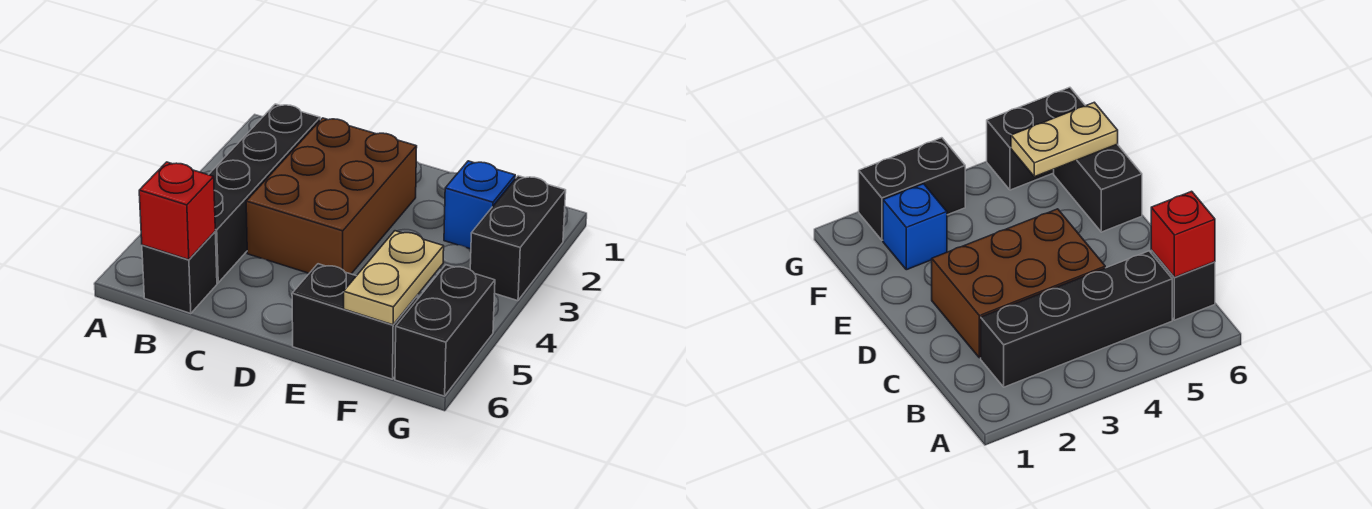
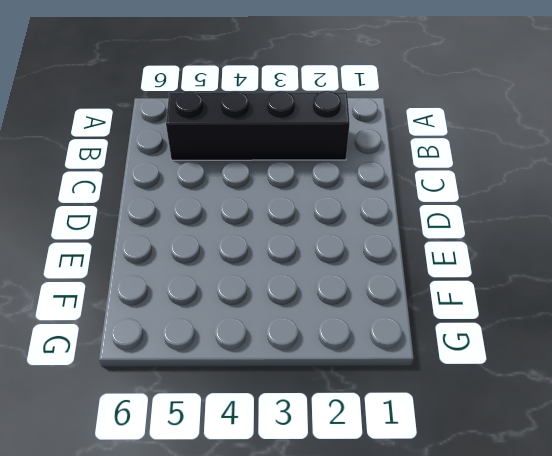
none -> black 1x1 brick [142,232,217,314]
none -> brown 2x3 brick [246,118,417,274]

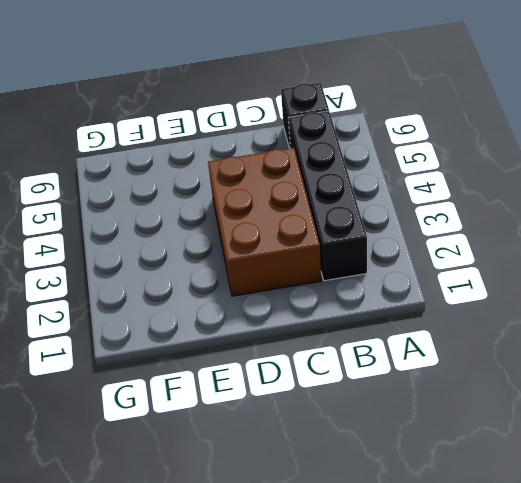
none -> black 1x2 brick [292,264,418,379]
none -> blue 1x1 brick [444,161,515,249]

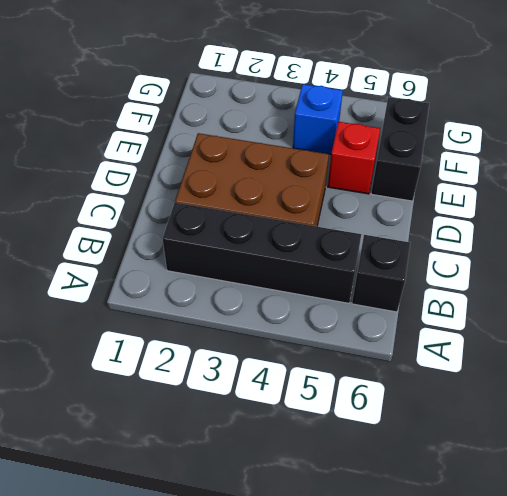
red 1x1 brick [328,122,380,194] -> red 1x1 brick moved to [139,162,215,260]
blue 1x1 brick [293,84,343,154] -> blue 1x1 brick moved to [444,161,515,249]
none -> black 1x2 brick [470,176,566,301]
none -> black 1x2 brick [395,265,495,396]

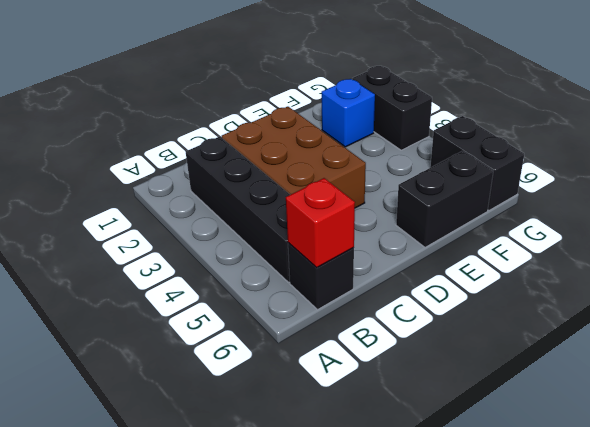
none -> tan 1x2 plate [344,231,444,325]

